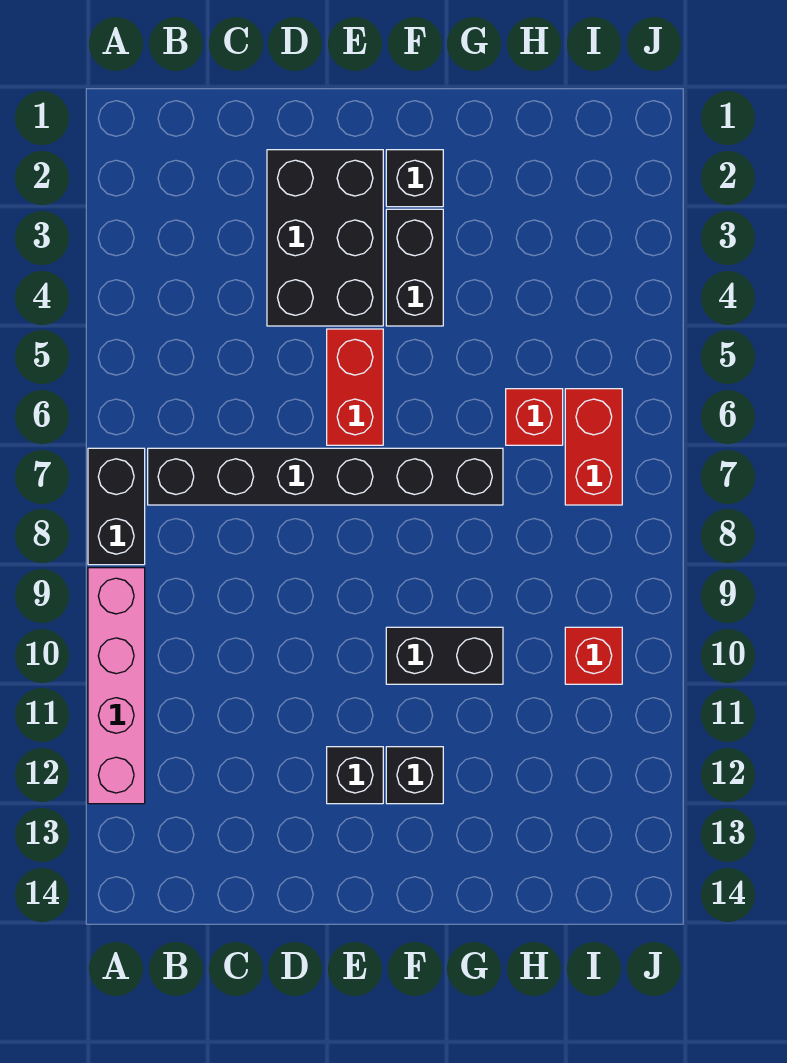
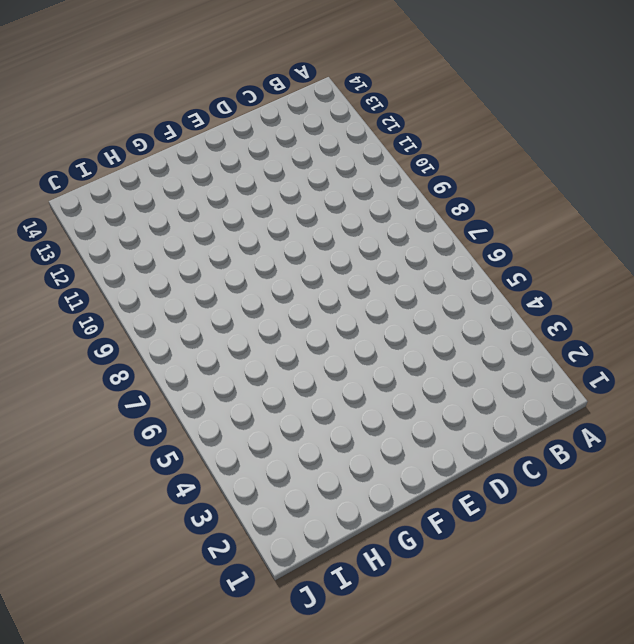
none -> black 1x2 brick [88,448,145,565]
none -> pink 1x4 brick [88,568,145,804]
none -> black 1x6 brick [148,448,503,505]

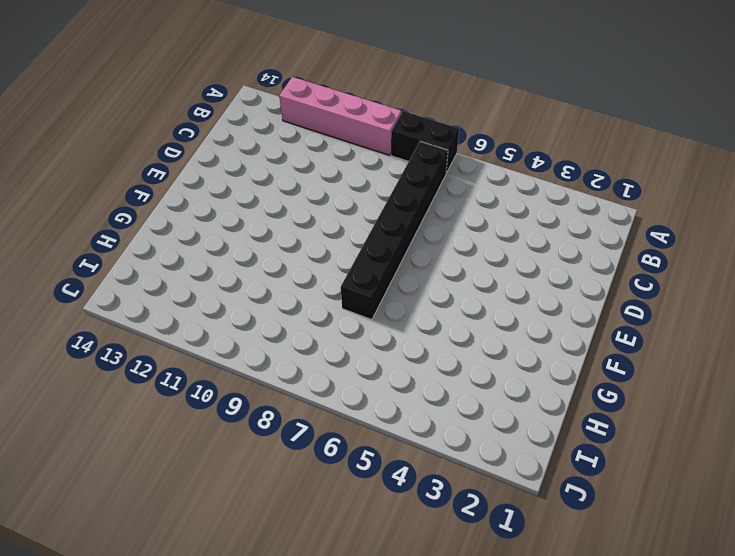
none -> black 2x3 brick [267,150,383,326]
none -> red 1x2 brick [327,329,383,445]
none -> black 1x1 brick [327,747,383,804]

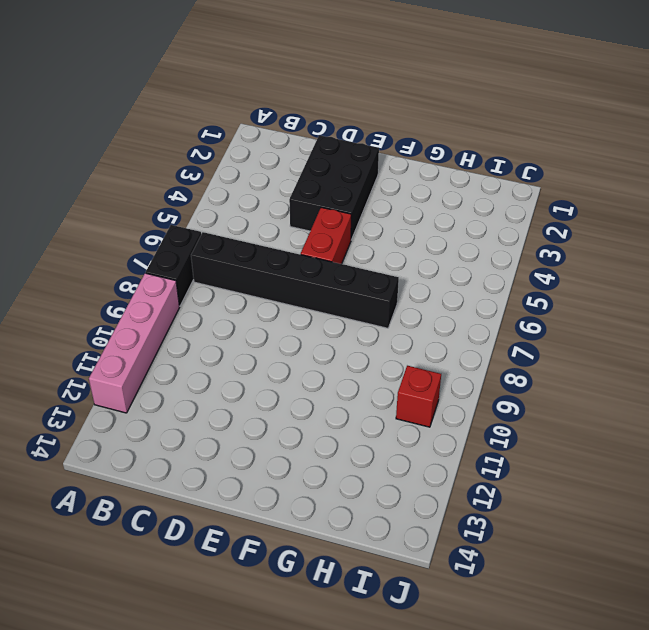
none -> black 1x1 brick [327,747,383,804]
none -> black 1x1 brick [386,150,443,207]
none -> black 1x2 brick [386,209,443,326]

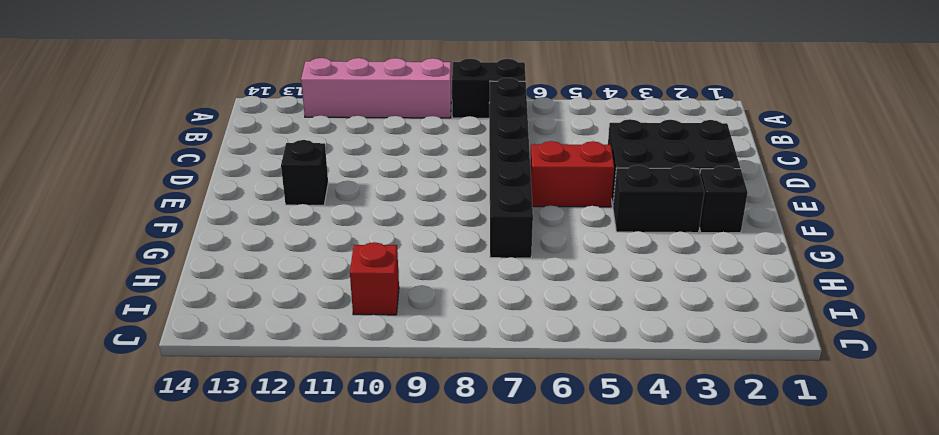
none -> black 1x2 brick [386,627,503,684]
none -> black 1x1 brick [386,747,443,804]
none -> red 1x1 brick [506,389,563,445]

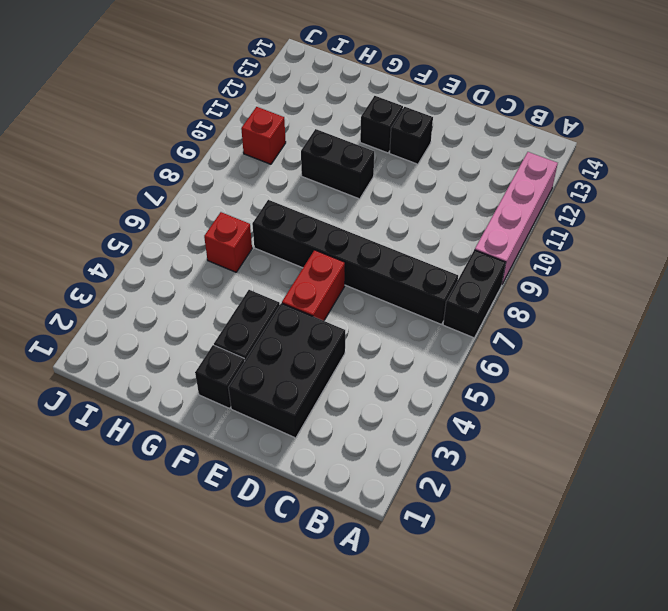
none -> red 1x2 brick [565,389,622,505]

